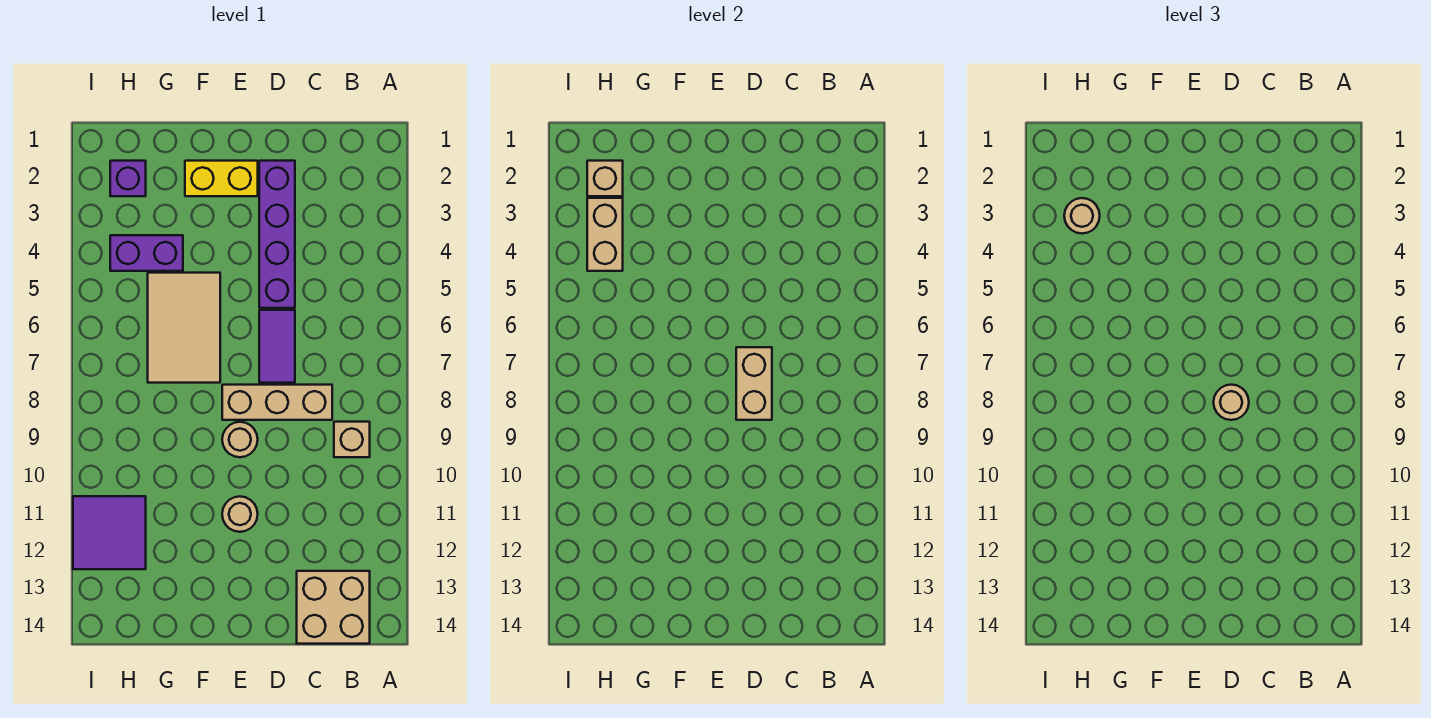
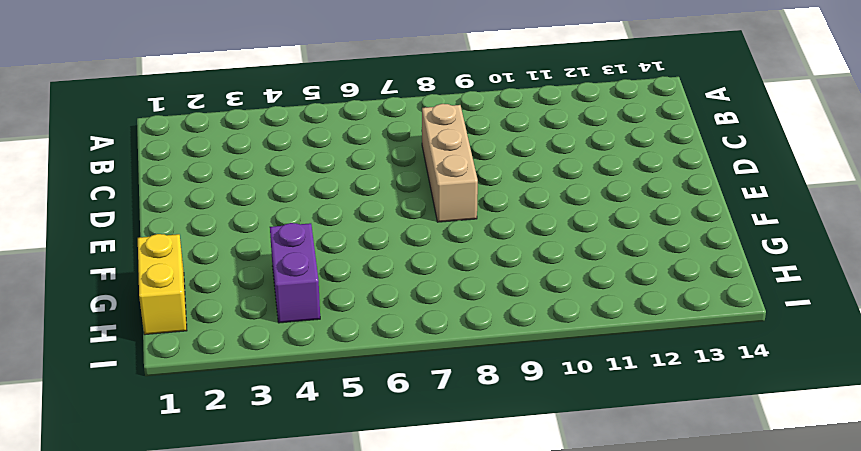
yellow 1x2 brick [138,234,187,335] -> yellow 1x2 brick moved to [185,161,258,196]
none -> tan 1x1 brick [334,422,370,457]
none -> tan 2x2 brick [297,571,370,644]
none -> purple 1x4 brick [259,161,295,308]

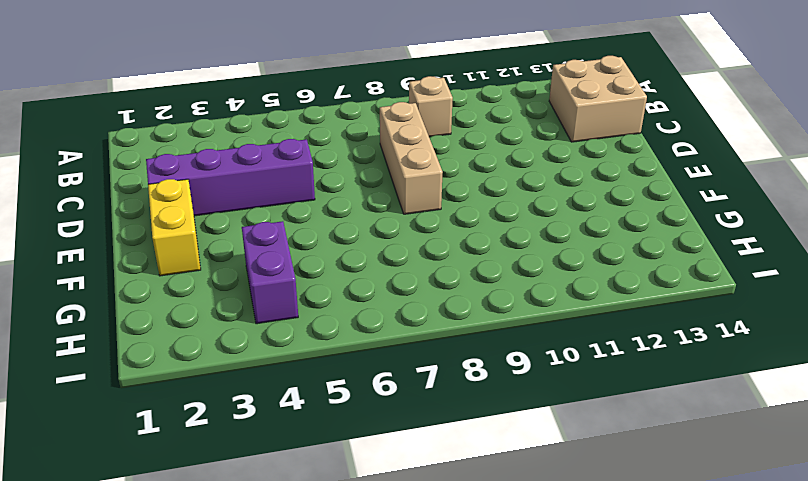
none -> purple 1x2 tile [259,310,295,383]
none -> tan 1x1 round brick [222,422,258,457]
none -> tan 1x1 round brick [222,496,258,532]

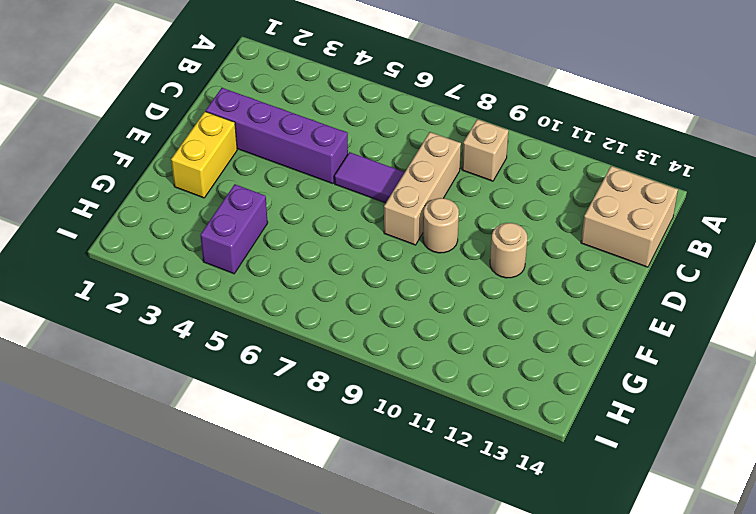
none -> tan 2x3 tile [148,273,220,383]
none -> purple 1x1 brick [110,161,146,196]
none -> purple 2x2 tile [73,496,146,569]

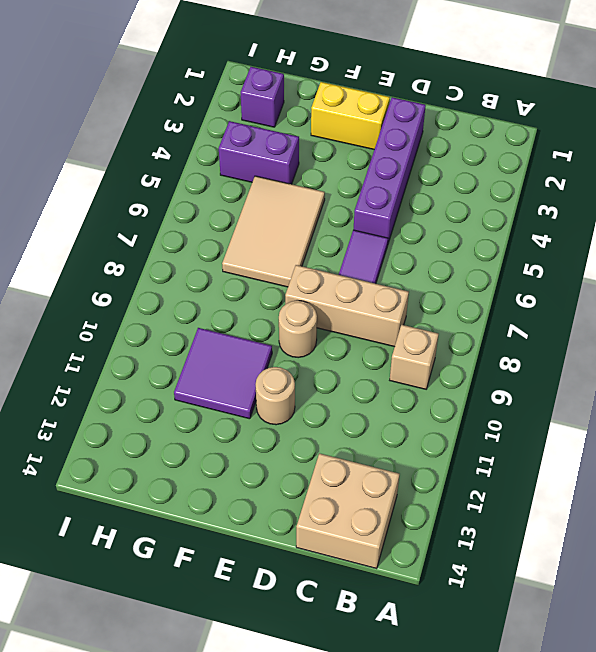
purple 2x2 tile [174,328,272,419] -> purple 2x2 tile moved to [73,496,146,569]
none -> tan 1x2 brick [736,347,772,420]
none -> tan 1x1 brick [587,161,623,196]
none -> tan 1x2 brick [587,198,623,271]

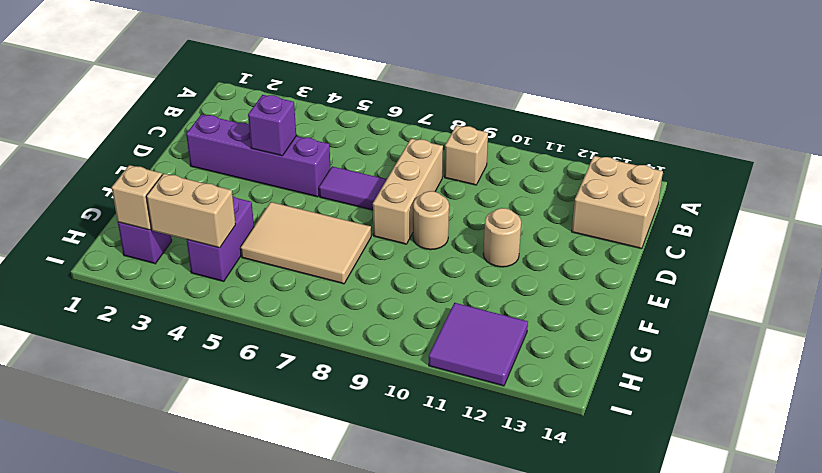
purple 1x1 brick [248,95,296,156] -> none
none -> yellow 1x2 brick [185,161,258,196]
none -> tan 1x2 brick [736,347,772,420]
none -> tan 1x1 round brick [1213,385,1249,420]

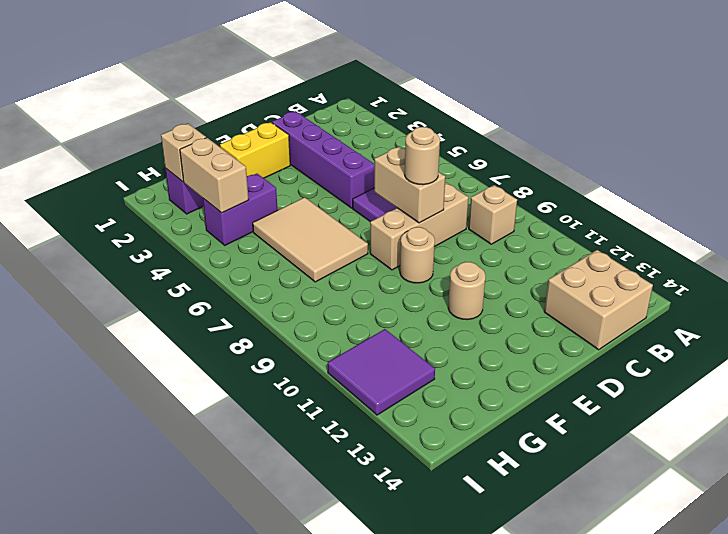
none -> tan 1x1 round brick [1064,198,1100,234]

